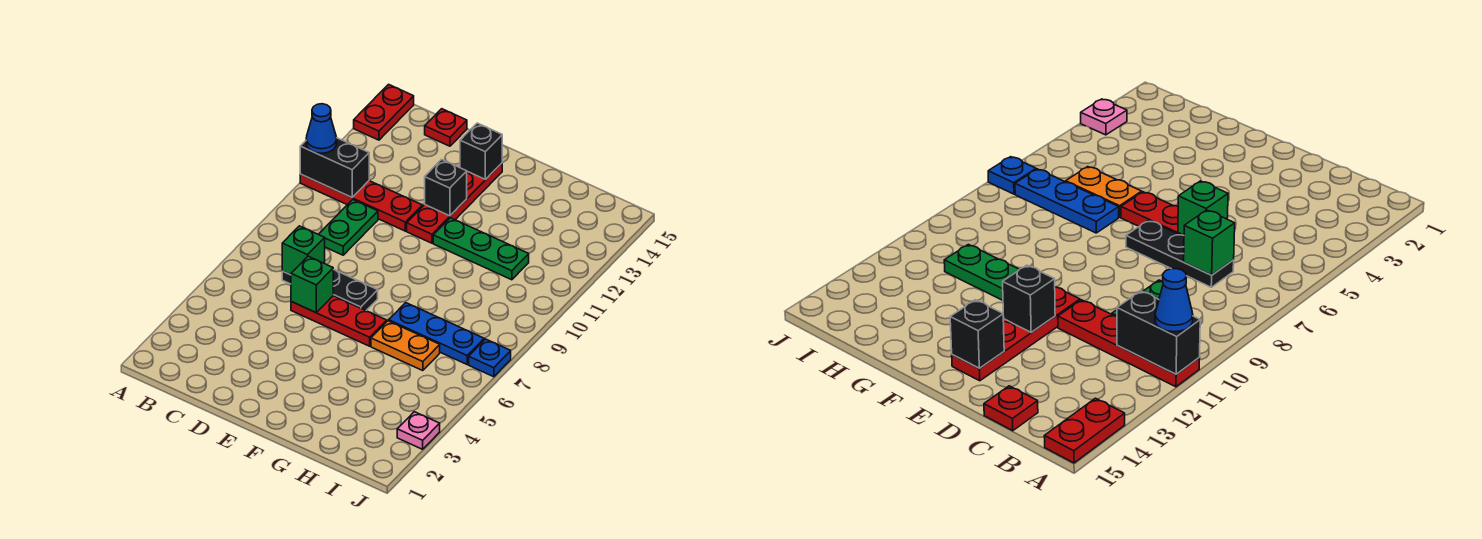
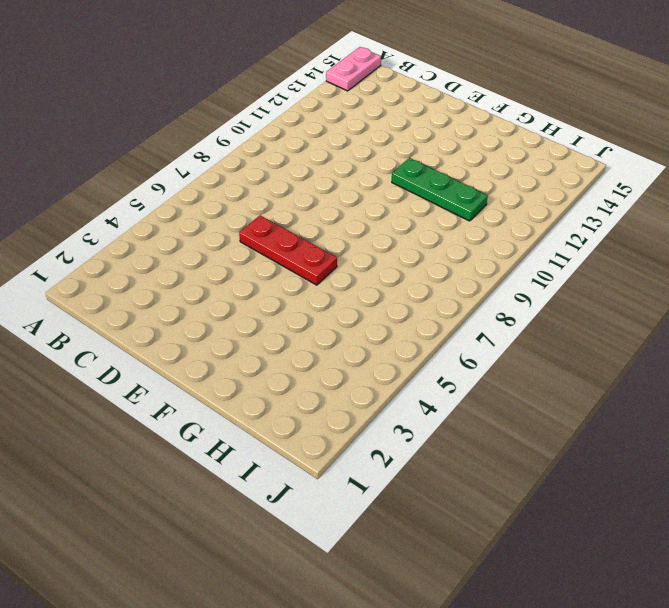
pink 1x2 plate [326,47,381,91] -> red 1x2 plate [354,84,414,140]
none -> red 1x4 plate [300,174,422,231]
none -> black 1x3 plate [282,270,378,310]
none -> green 1x2 plate [319,200,378,255]

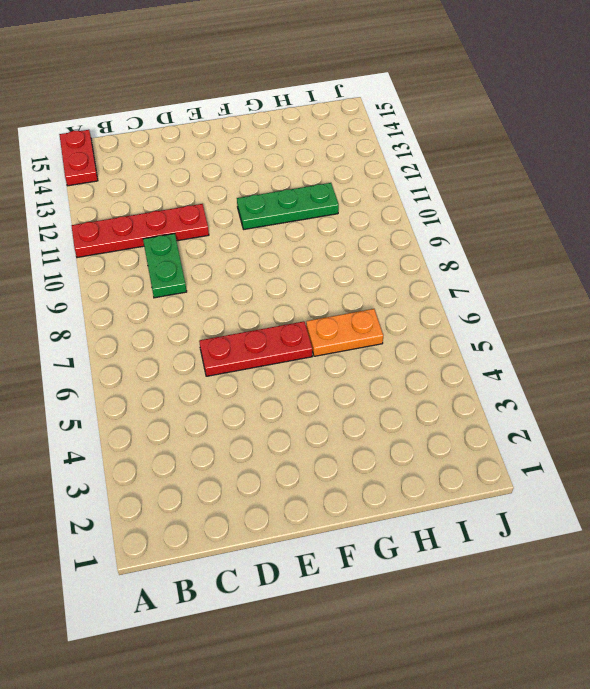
none -> black 1x3 plate [282,270,378,310]
none -> red 1x1 plate [425,109,467,146]
none -> red 1x4 plate [407,163,502,243]

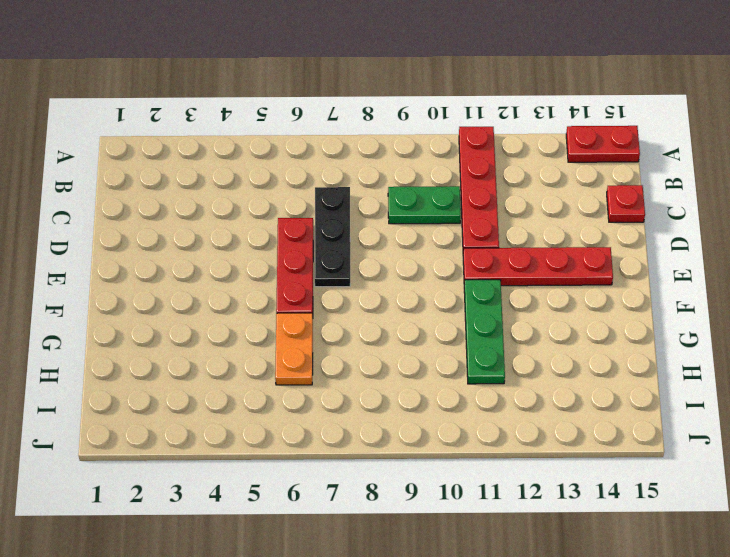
none -> blue 1x3 plate [389,303,484,364]
none -> pink 1x1 plate [397,412,440,449]
none -> blue 1x1 plate [469,339,511,377]

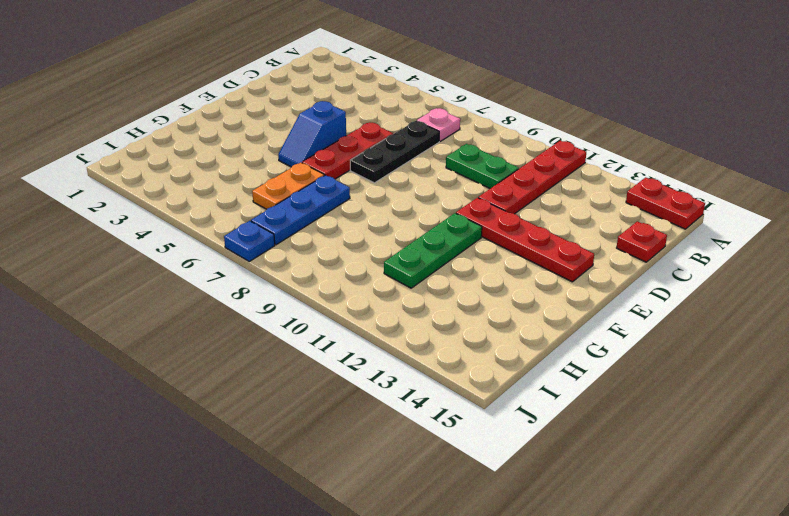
pink 1x1 plate [417,108,460,141] -> pink 1x1 plate moved to [397,412,440,449]
blue 1x2 slope [278,101,346,167] -> none
none -> black 1x2 brick [300,138,369,197]
none -> green 1x1 brick [282,226,325,275]
none -> green 1x1 brick [291,256,333,313]

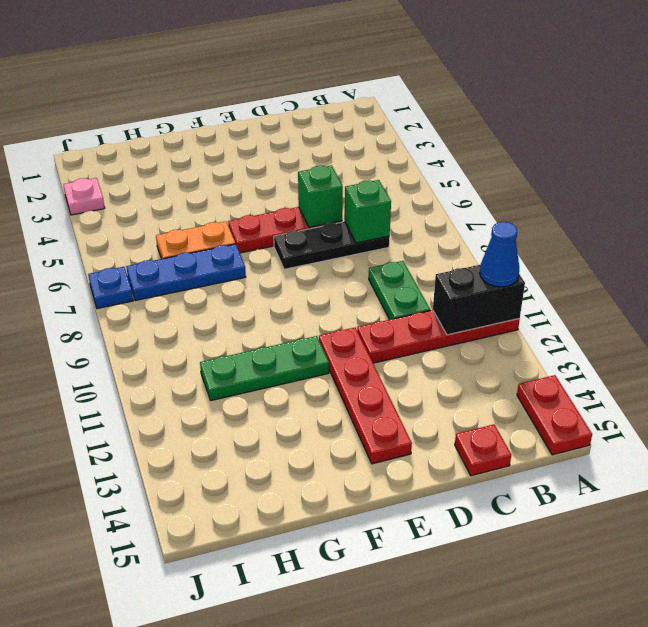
none -> black 1x1 brick [425,159,467,216]
none -> black 1x1 brick [460,123,502,179]

